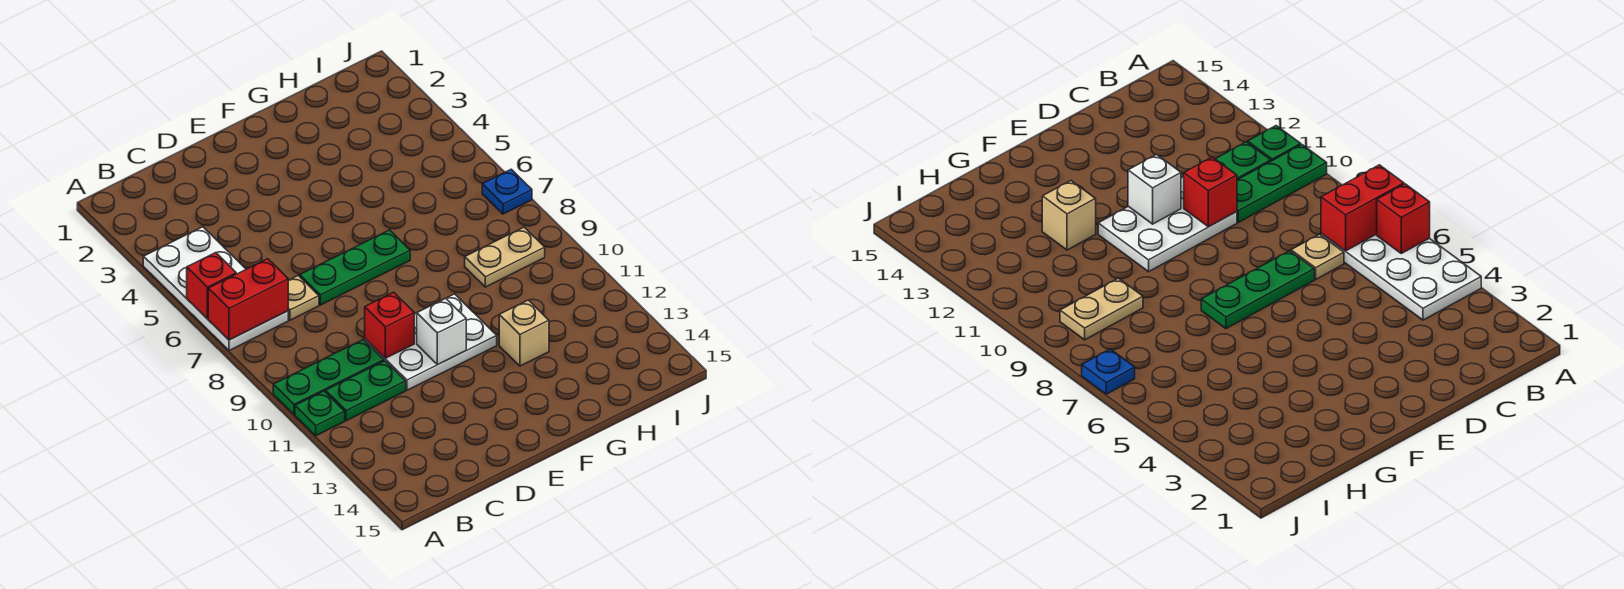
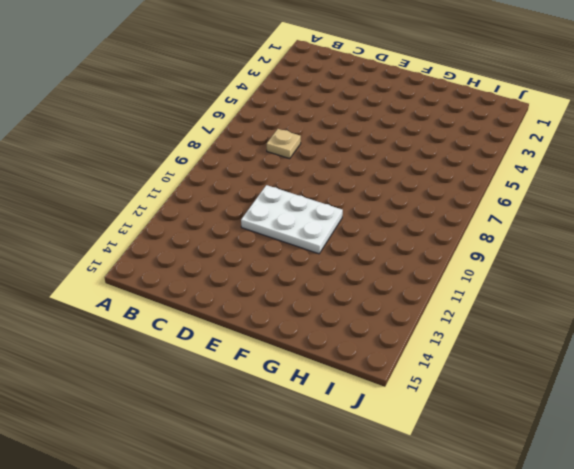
none -> white 2x4 plate [143,227,288,351]
none -> green 1x3 plate [273,340,384,414]
none -> green 1x1 plate [295,391,345,436]

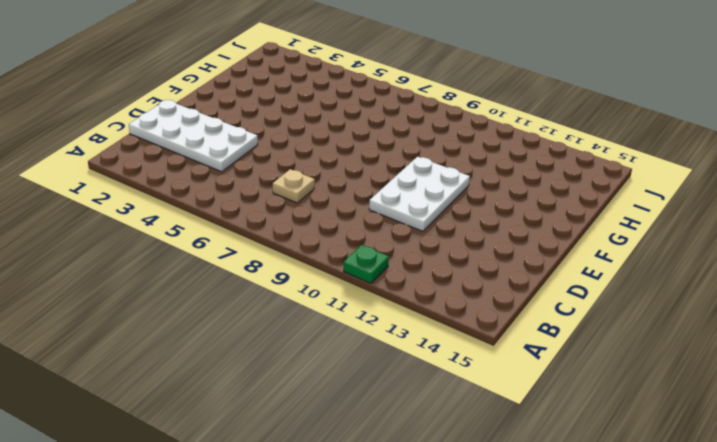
white 2x4 plate [129,100,258,172] -> white 2x4 plate moved to [143,227,288,351]
none -> green 1x3 plate [273,340,384,414]
none -> green 1x2 plate [325,361,406,421]
none -> green 1x3 plate [300,230,410,305]

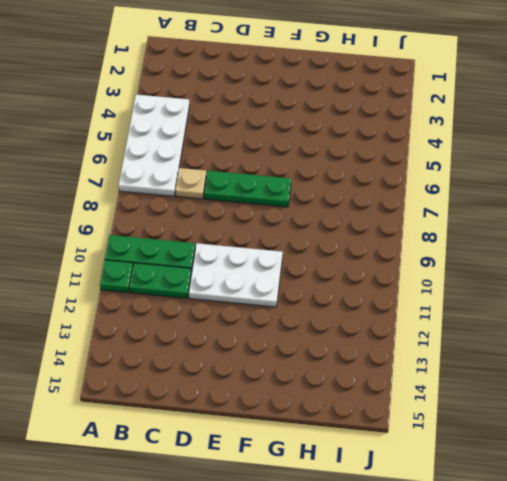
none -> tan 1x1 brick [499,300,549,366]
none -> tan 1x2 plate [465,227,545,287]
none -> blue 1x1 plate [482,169,532,214]

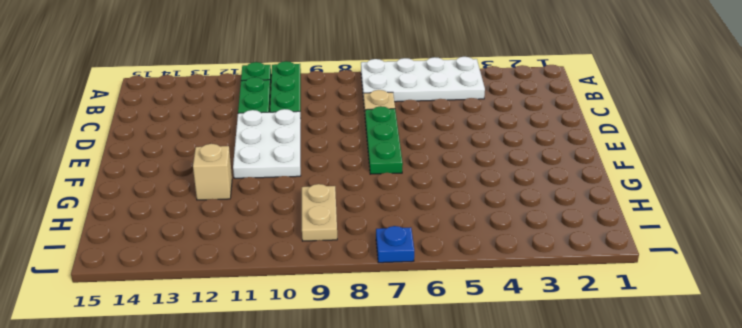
none -> red 1x1 brick [187,253,236,319]
none -> red 1x2 brick [208,259,288,340]
none -> red 1x1 brick [365,292,414,358]

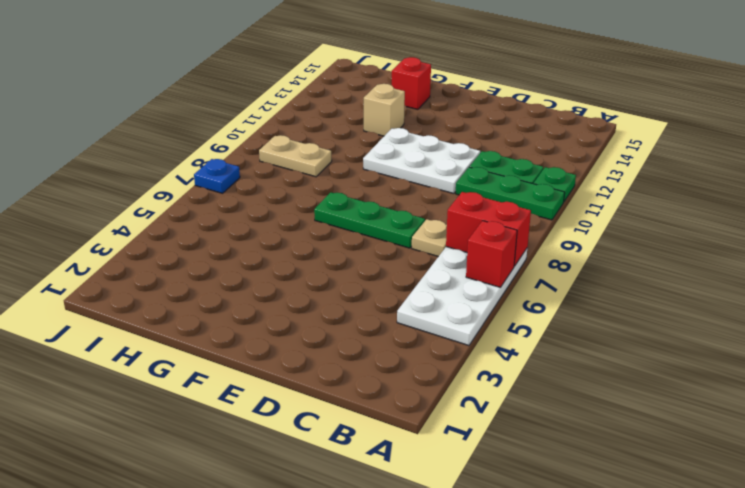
red 1x1 brick [392,57,431,109] -> red 1x1 brick moved to [365,292,414,358]
none -> white 1x1 brick [417,298,466,365]

